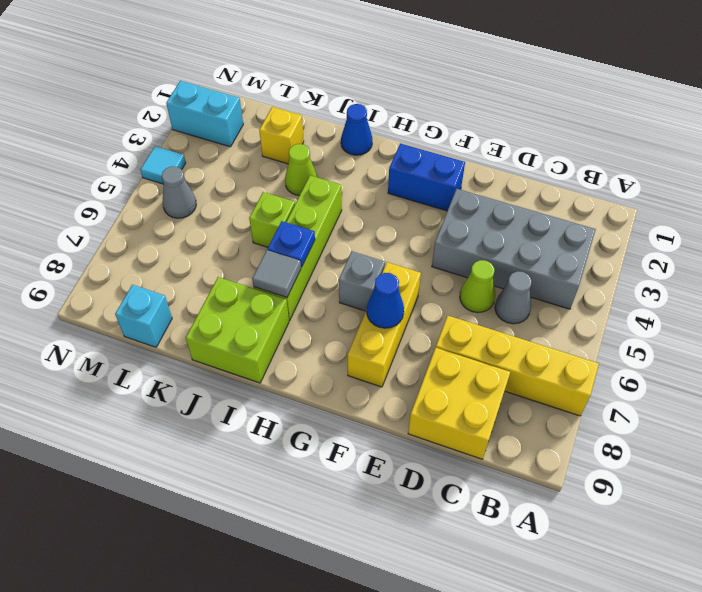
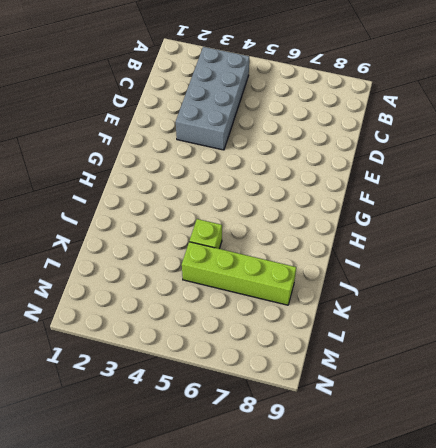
lime 1x4 brick [182,242,296,305] -> lime 1x4 brick moved to [254,176,342,321]
none -> yellow 1x4 brick [436,316,599,416]
none -> grey 1x1 cone [495,271,531,324]
none -> yellow 2x2 brick [408,348,510,459]

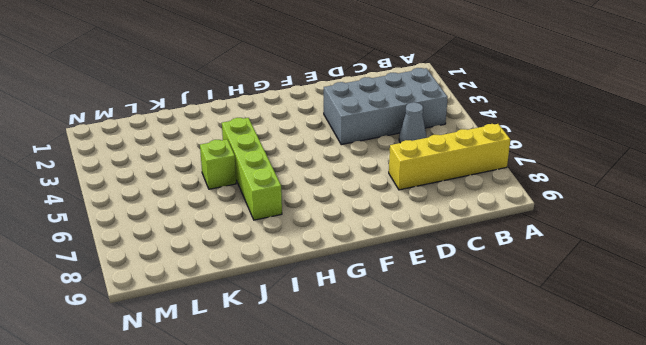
none -> yellow 2x2 brick [408,348,510,459]
none -> lime 1x1 cone [460,260,495,313]
none -> blue 1x2 brick [388,143,465,211]

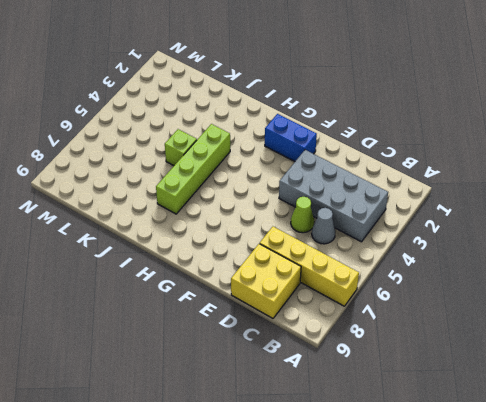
none -> yellow 1x3 brick [348,262,421,387]
none -> grey 1x1 brick [339,251,385,311]
none -> blue 1x1 cone [341,104,372,155]

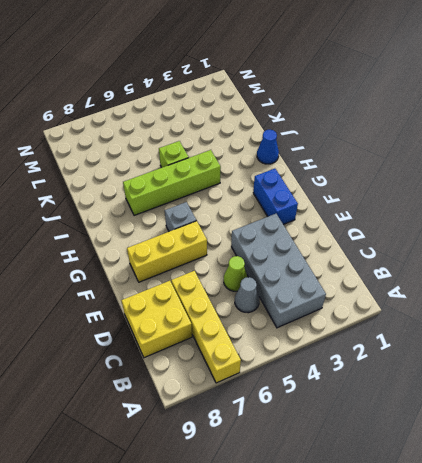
none -> lime 2x2 brick [186,277,289,383]
none -> lime 1x1 cone [285,144,317,195]
none -> yellow 1x1 brick [259,107,304,164]

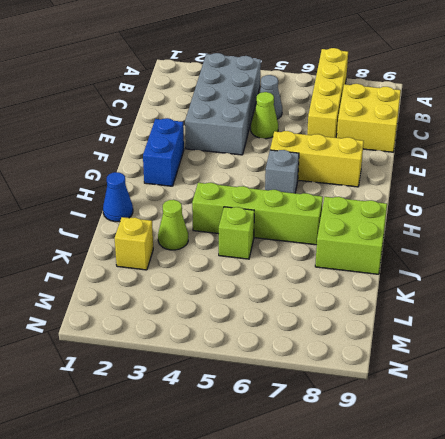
none -> cyan 1x1 brick [115,285,172,347]
none -> cyan 1x2 brick [166,81,243,147]
none -> grey 1x1 cone [162,166,196,218]

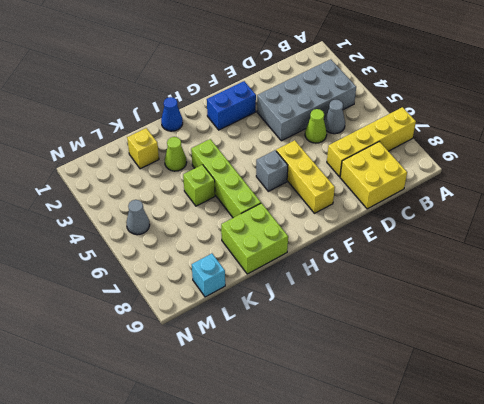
none -> cyan 1x2 brick [166,81,243,147]
none -> cyan 1x1 tile [140,146,186,184]
none -> blue 1x1 cone [367,273,404,328]

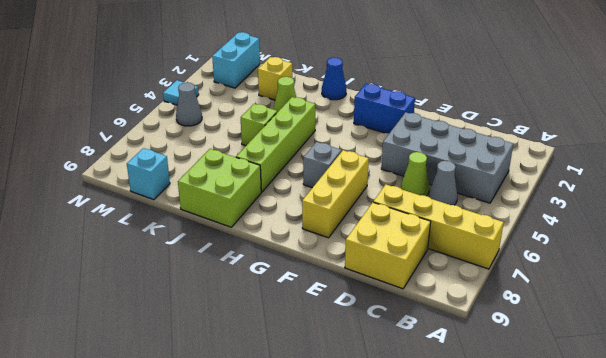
cyan 1x2 brick [212,32,260,88] -> cyan 1x2 brick turned to [166,81,243,147]
none -> blue 1x1 cone [367,273,404,328]
none -> blue 1x1 plate [268,221,315,267]
none -> grey 1x1 tile [252,250,301,297]

